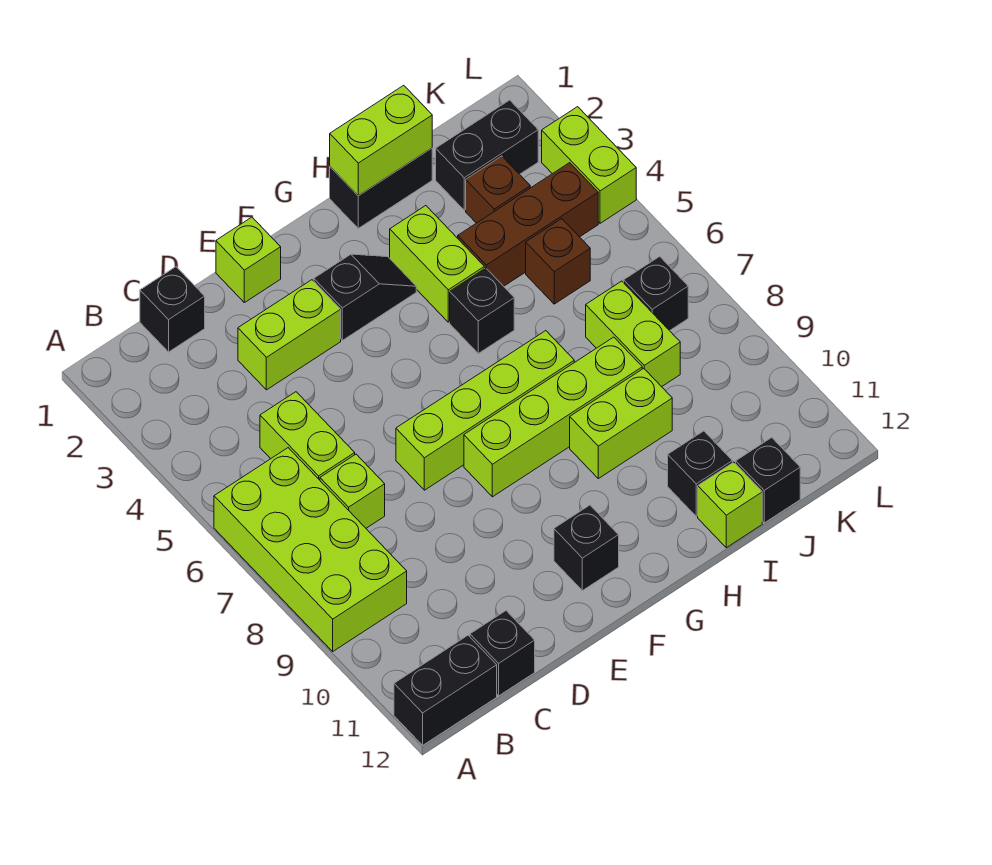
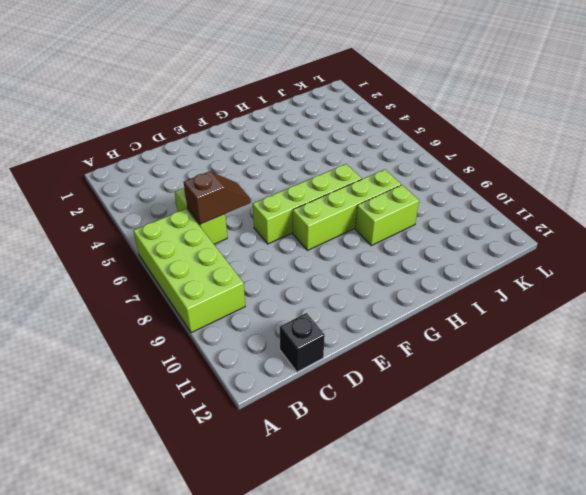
brown 1x2 slope [184,171,251,224] -> none
none -> black 1x2 brick [394,635,497,745]
none -> black 1x1 brick [140,267,205,352]
none -> lime 1x1 brick [320,454,385,528]

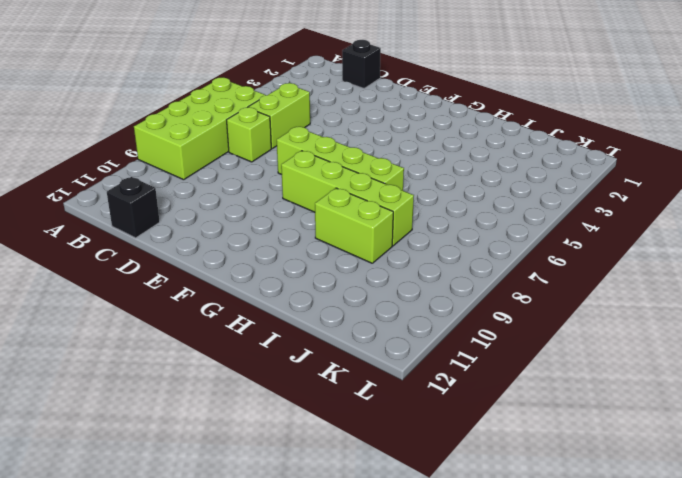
none -> black 1x2 brick [394,635,497,745]
none -> lime 1x2 brick [238,280,341,390]
none -> lime 1x1 brick [216,217,281,303]

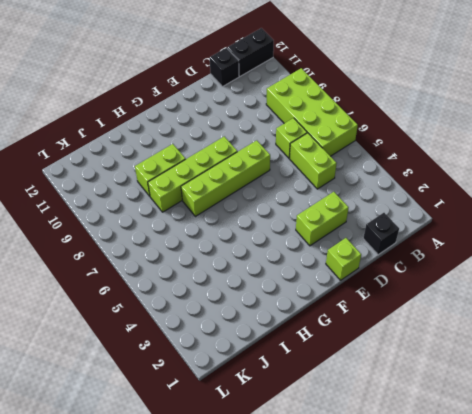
none -> black 1x2 slope [314,254,416,340]
none -> black 1x1 brick [554,505,619,591]
none -> black 1x2 brick [330,148,432,228]

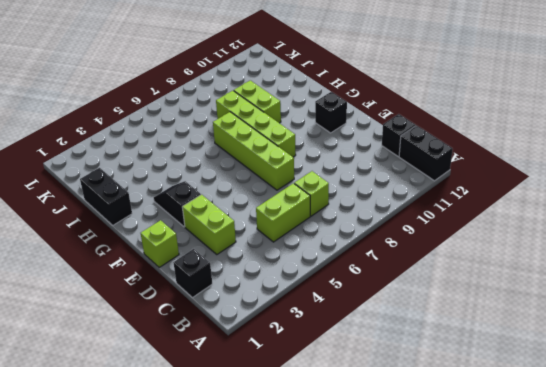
none -> lime 2x4 brick [214,448,407,651]
none -> lime 1x2 brick [390,206,484,322]
none -> black 1x1 brick [450,268,514,353]

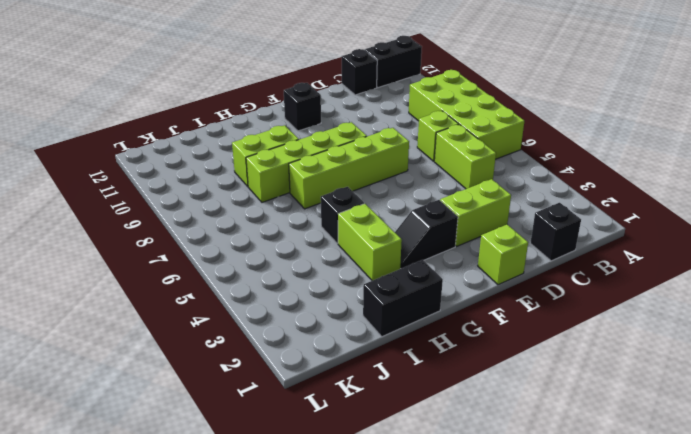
none -> brown 1x3 brick [458,163,598,286]
none -> black 1x1 brick [668,431,732,516]
none -> lime 1x1 brick [698,462,762,548]

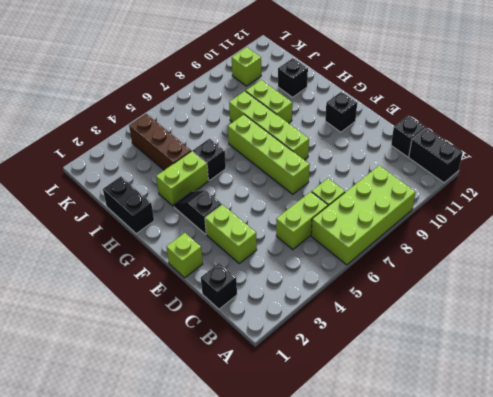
lime 1x1 brick [232,47,261,86] -> lime 1x1 brick moved to [698,462,762,548]
none -> black 1x2 brick [436,100,538,210]
none -> brown 1x1 brick [466,156,530,223]
none -> brown 1x1 brick [526,219,590,304]

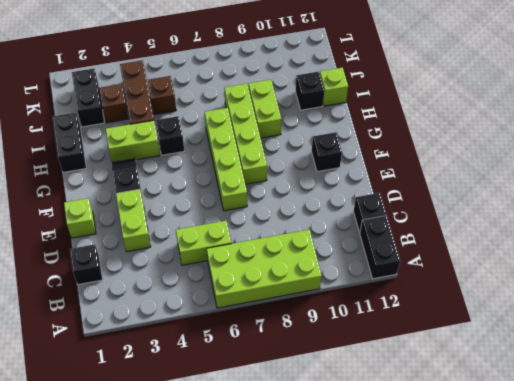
none -> lime 1x1 brick [320,454,385,528]
none -> lime 1x2 brick [586,281,680,387]
none -> black 1x1 brick [736,438,800,523]

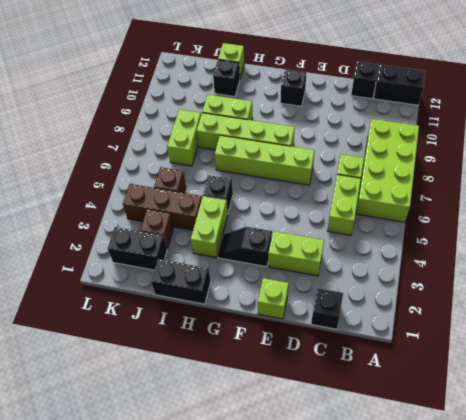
none -> black 1x1 brick [736,438,800,523]
none -> black 1x1 brick [624,256,688,331]
none -> lime 1x2 brick [542,107,636,223]

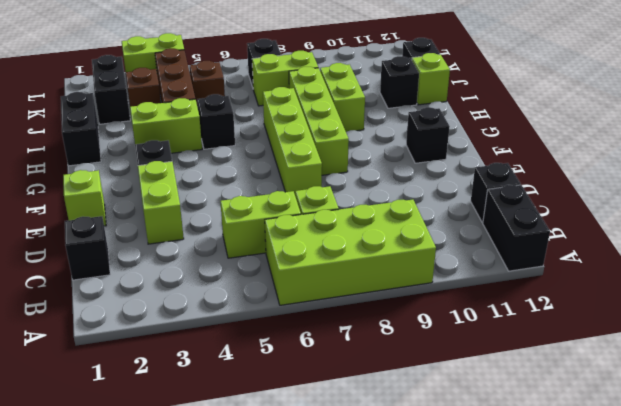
none -> lime 1x2 brick [330,85,432,196]

